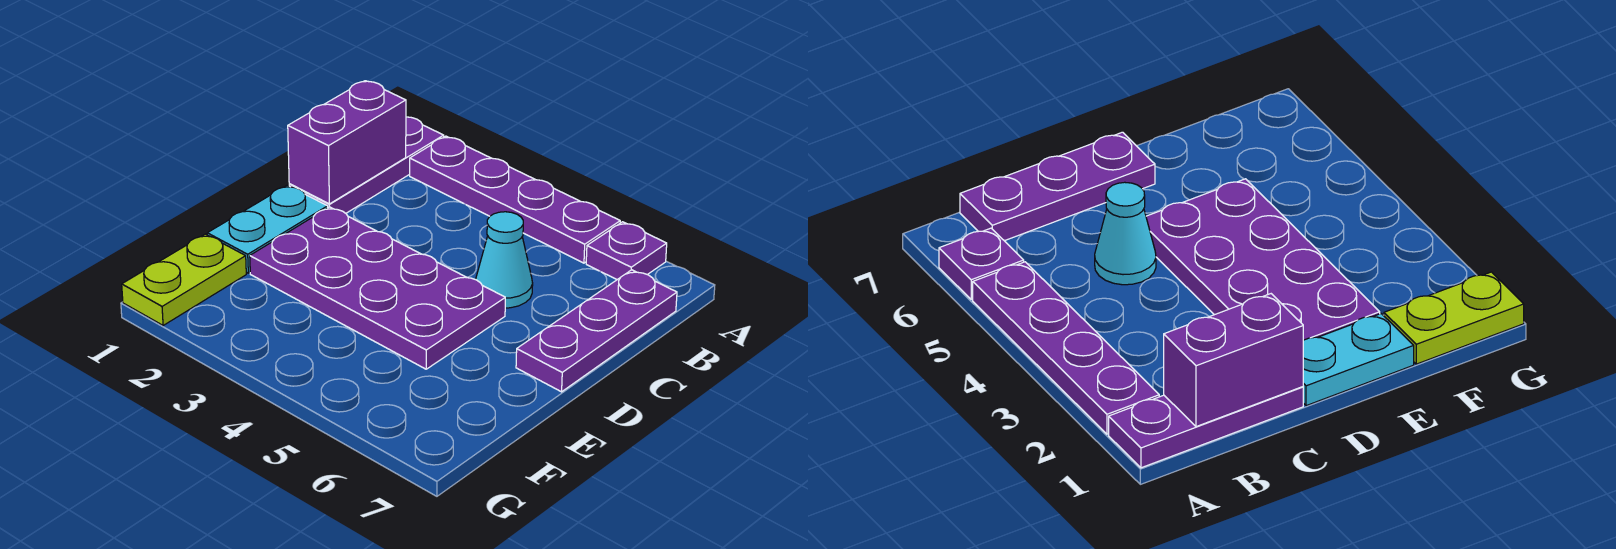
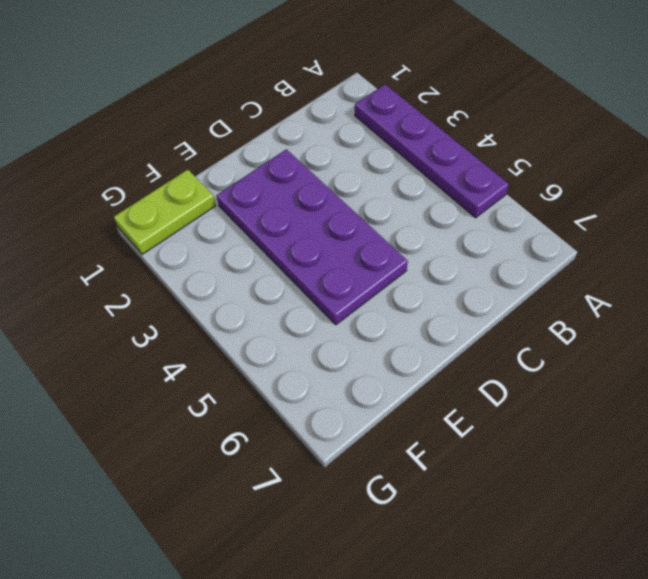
none -> purple 1x3 plate [289,117,444,213]
none -> purple 1x1 plate [586,222,667,279]

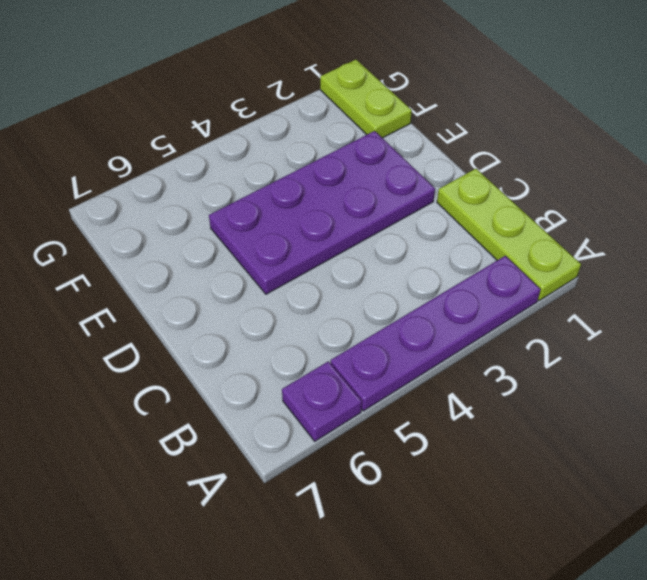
lime 1x3 plate [437,169,581,301] -> purple 1x3 plate [289,117,444,213]
none -> purple 1x3 plate [516,270,677,392]
none -> cyan 1x1 cone [476,212,533,308]

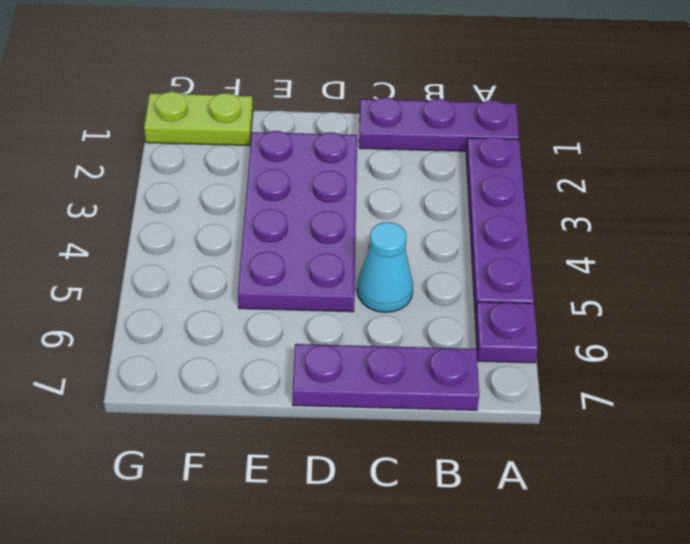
none -> cyan 1x2 plate [207,185,328,273]
none -> purple 1x2 brick [288,81,406,204]

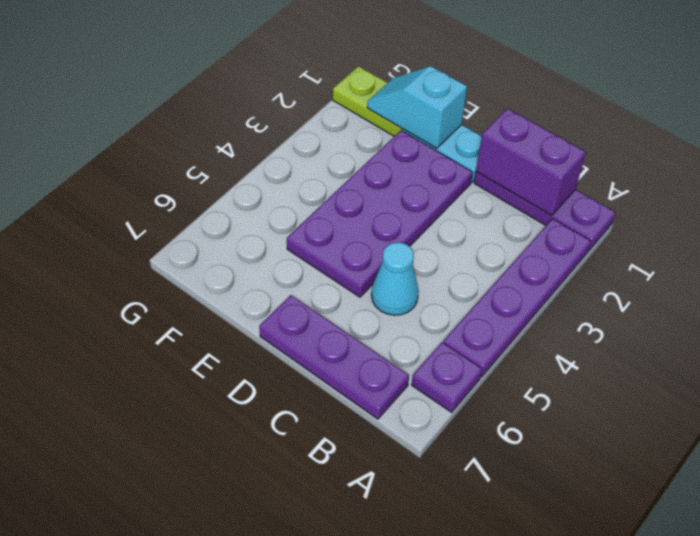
cyan 1x2 slope [367,66,467,148] -> none

